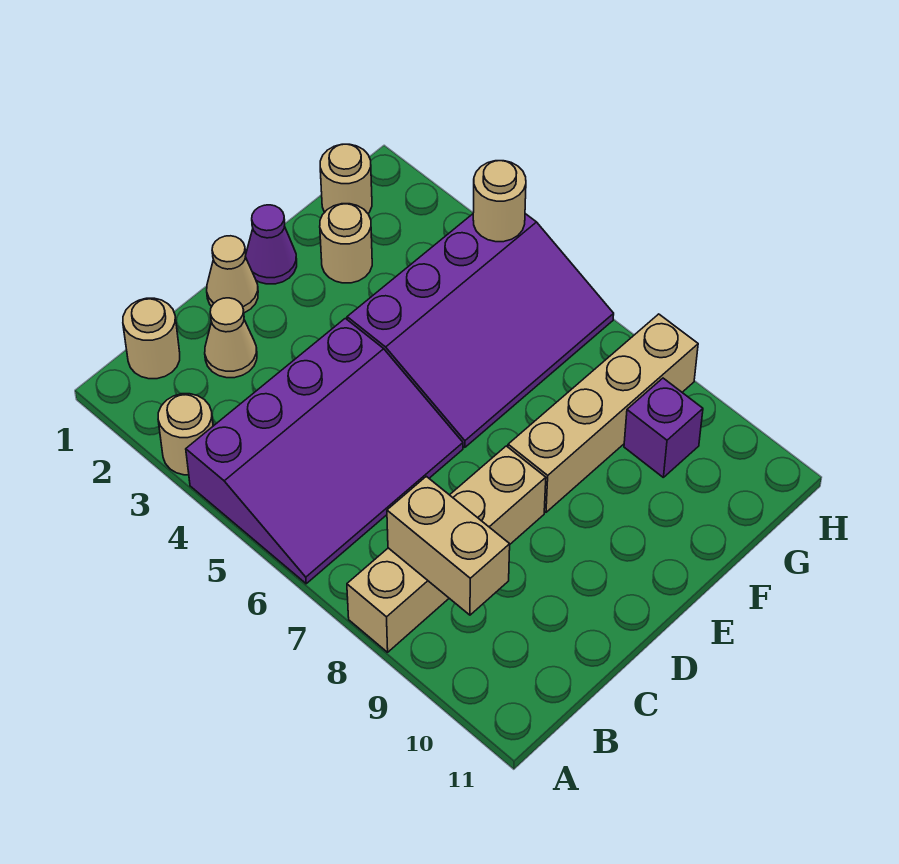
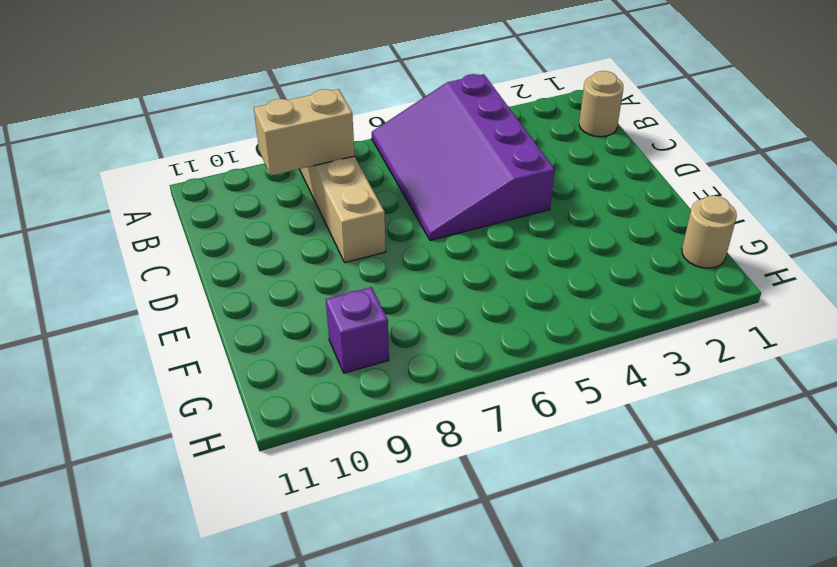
none -> tan 1x1 round brick [158,394,213,475]
none -> tan 1x1 cone [205,298,257,378]
none -> tan 1x1 cone [207,236,258,313]

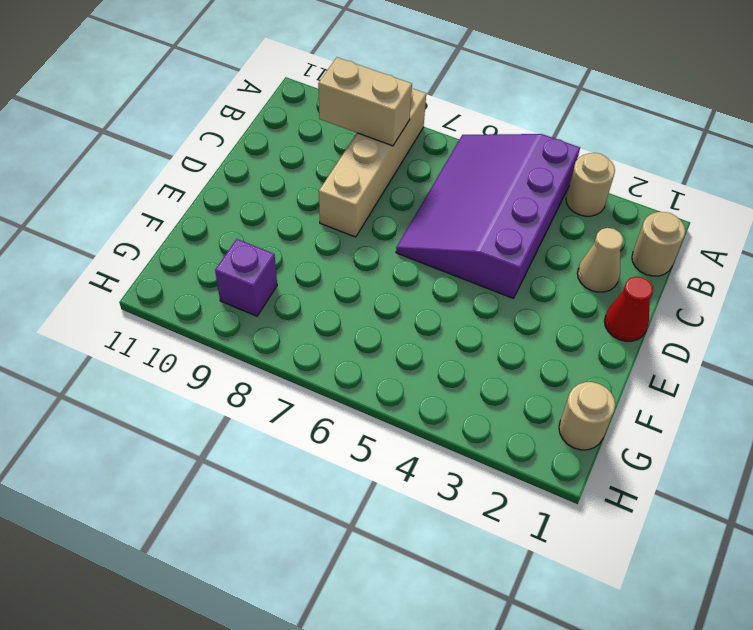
red 1x1 cone [605,276,653,341] -> tan 1x1 cone [207,236,258,313]
none -> purple 1x1 cone [246,205,297,284]
none -> purple 3x4 slope [347,214,614,447]
none -> tan 1x4 brick [508,314,698,512]

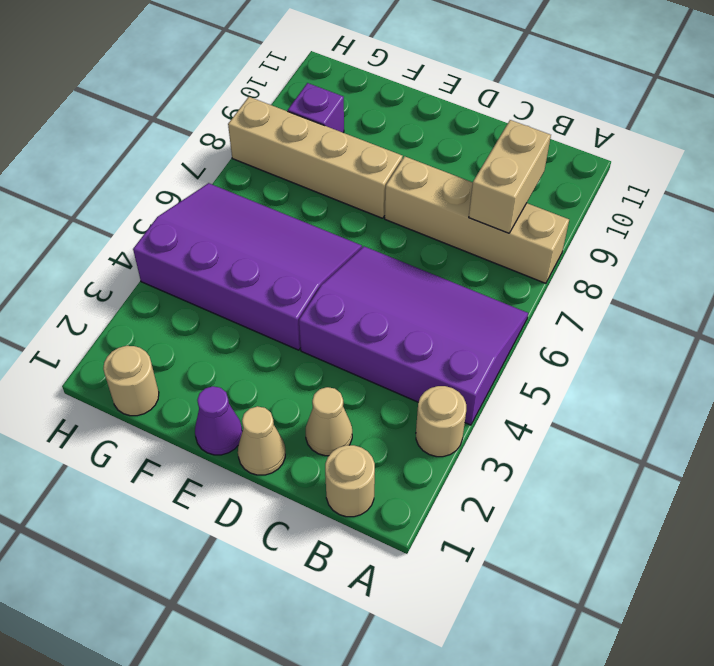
none -> tan 1x1 round brick [320,204,372,283]
none -> tan 1x1 round brick [473,161,526,242]

